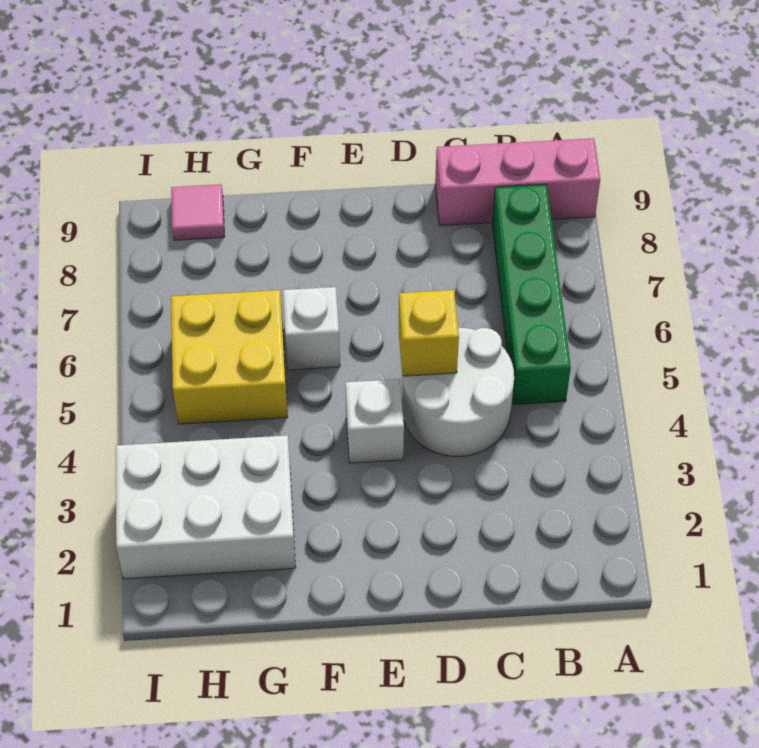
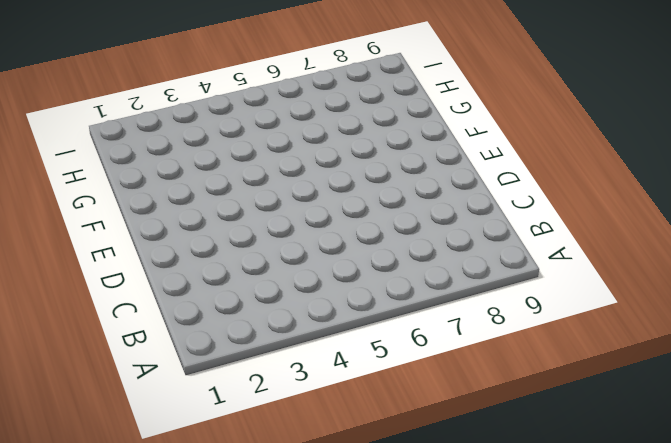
none -> pink 1x3 brick [435,138,600,225]
none -> green 1x4 brick [492,185,571,405]

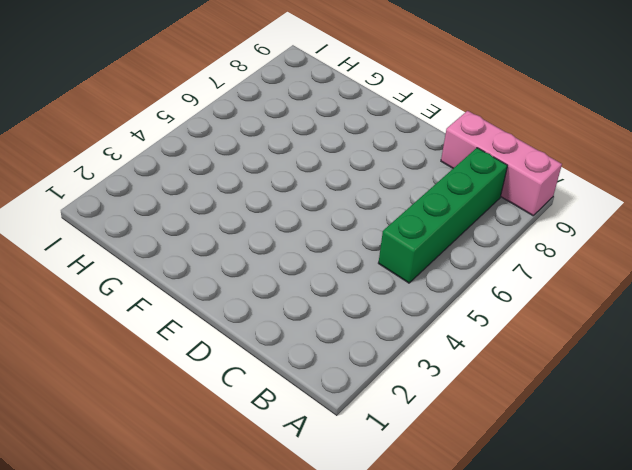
none -> white 2x2 round brick [402,328,514,457]
none -> white 1x1 brick [345,379,404,463]

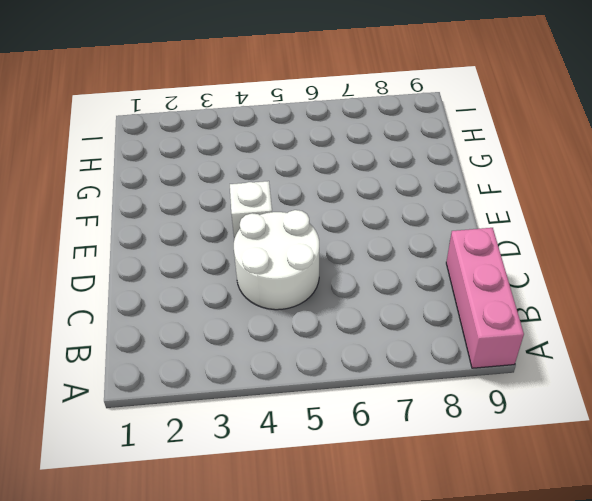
none -> green 1x4 brick [492,185,571,405]
none -> white 1x1 brick [283,287,340,370]

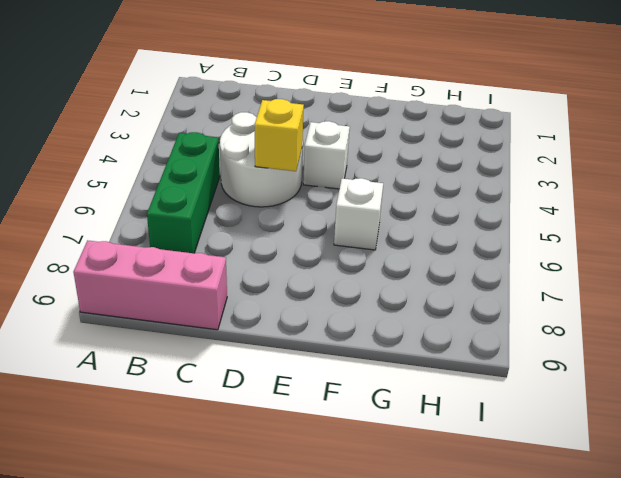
green 1x3 brick [147,132,220,253] -> green 1x4 brick [492,185,571,405]
none -> white 2x3 brick [116,435,296,579]
none -> yellow 2x2 brick [171,290,287,424]

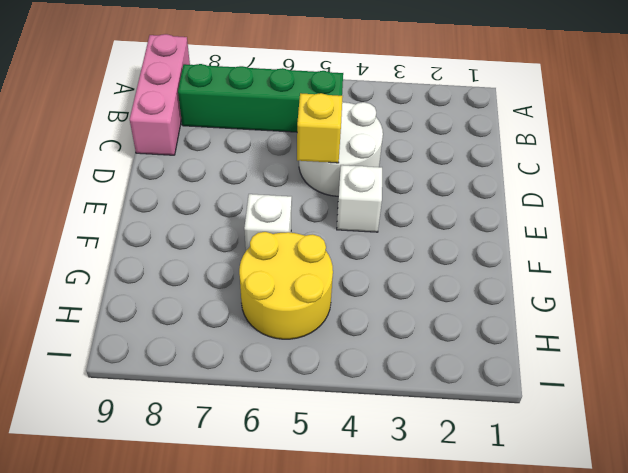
yellow 2x2 round brick [239,232,333,339] -> yellow 2x2 brick [171,290,287,424]
none -> white 2x3 brick [116,435,296,579]
none -> pink 1x1 tile [171,184,225,240]

